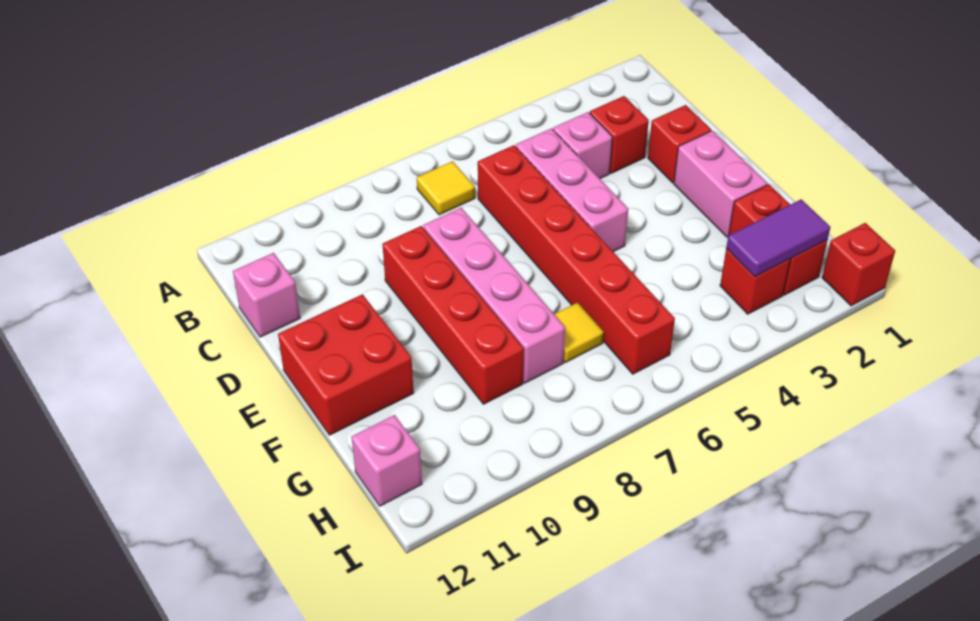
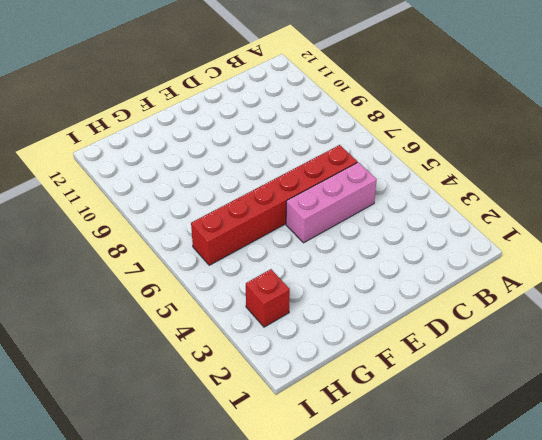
none -> yellow 1x1 tile [417,161,475,215]
none -> red 1x1 brick [590,96,649,173]
none -> pink 1x1 brick [553,112,612,179]

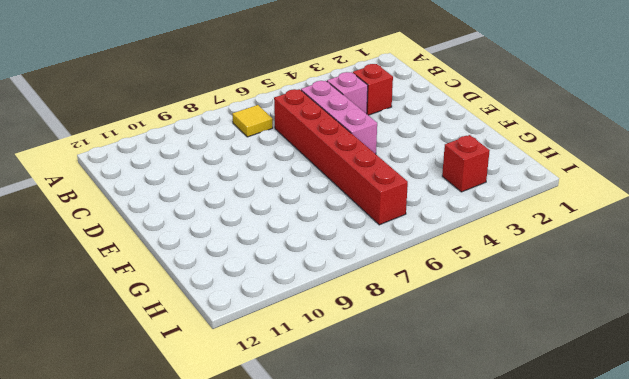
none -> pink 1x1 brick [233,253,300,337]
none -> red 1x1 brick [648,105,711,183]
none -> pink 1x4 brick [423,208,565,383]

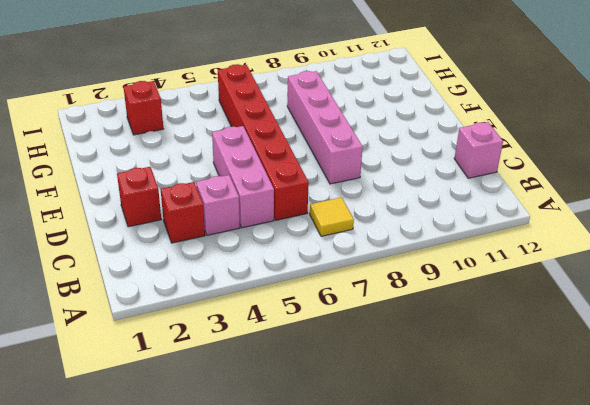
none -> red 1x4 brick [383,226,524,404]
none -> pink 1x2 brick [674,131,767,237]
none -> red 2x2 brick [278,294,414,435]

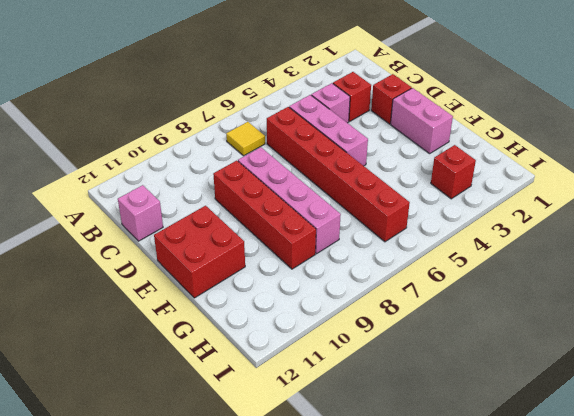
none -> red 1x2 brick [729,184,827,295]
none -> yellow 1x1 tile [554,302,604,363]
none -> pink 1x1 brick [352,415,422,506]

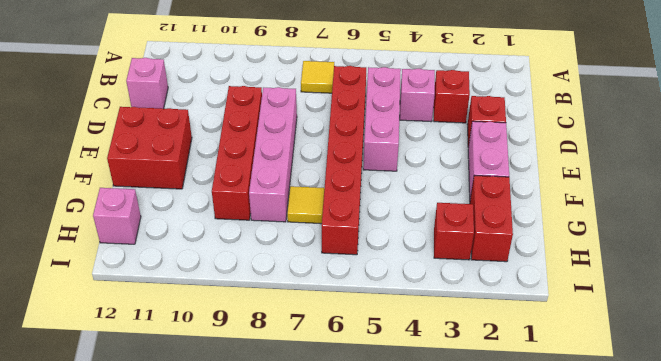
none -> red 1x1 brick [822,223,895,306]
none -> purple 1x2 tile [726,199,830,277]

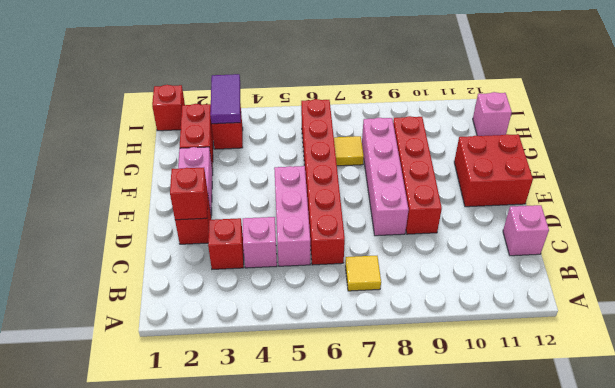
red 1x1 brick [170,168,208,220] -> none
purple 1x2 tile [210,74,241,124] -> purple 1x2 tile turned to [726,199,830,277]

